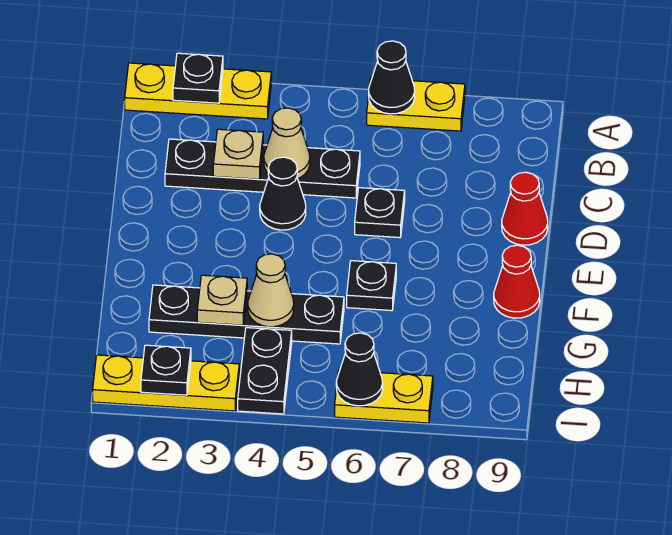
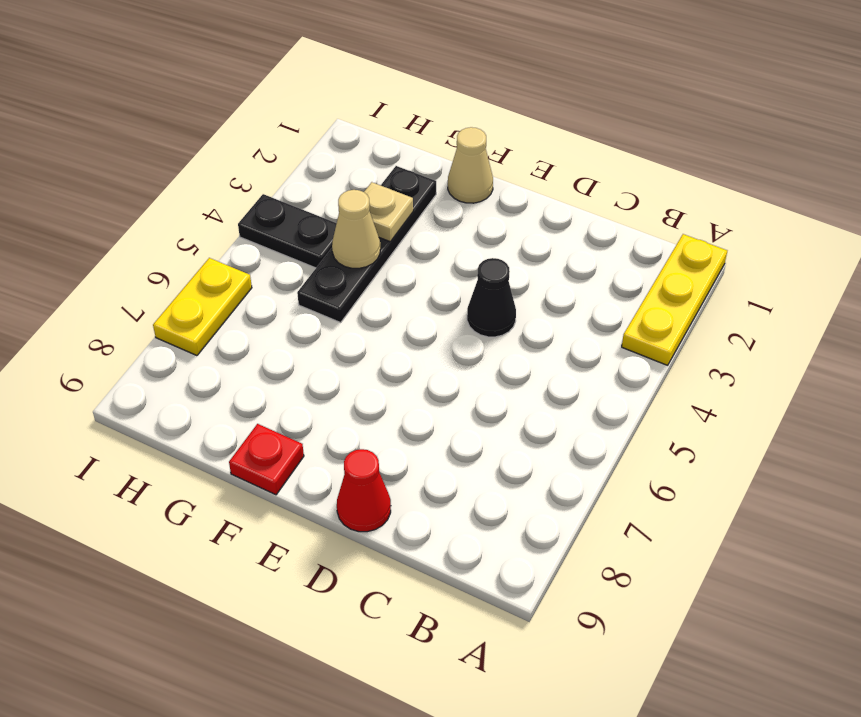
tan 1x1 cone [448,127,493,203] -> tan 1x1 cone moved to [264,108,310,179]
red 1x1 plate [229,424,304,495] -> red 1x1 cone [494,245,540,318]
none -> yellow 1x2 plate [367,78,465,131]
none -> black 1x4 plate [165,139,360,198]
none -> black 1x1 plate [355,188,405,238]

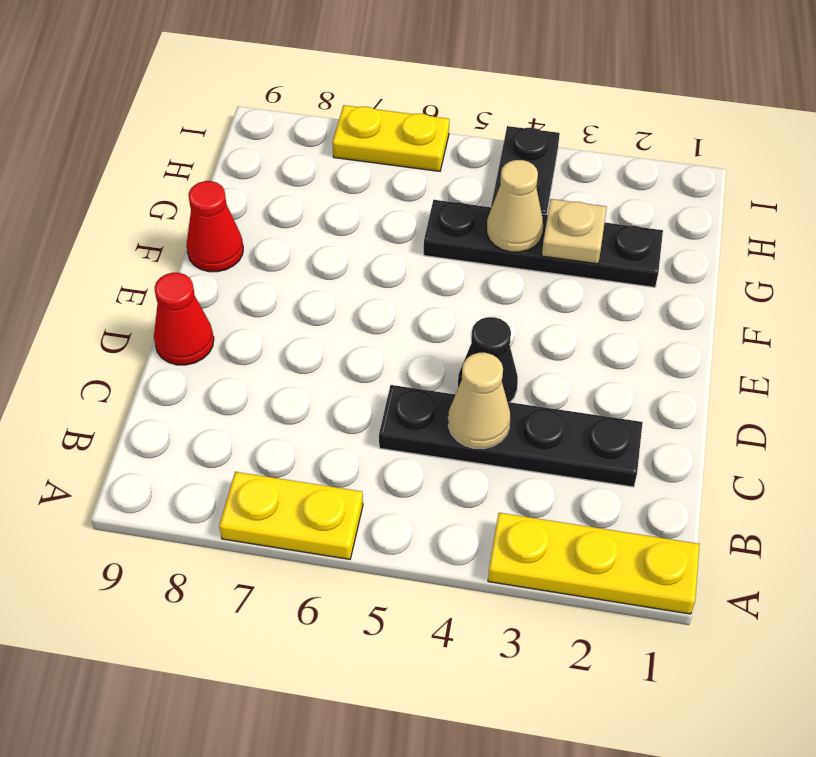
none -> black 1x1 plate [355,188,405,238]
none -> black 1x1 plate [347,261,396,311]
none -> yellow 1x3 plate [93,355,239,411]

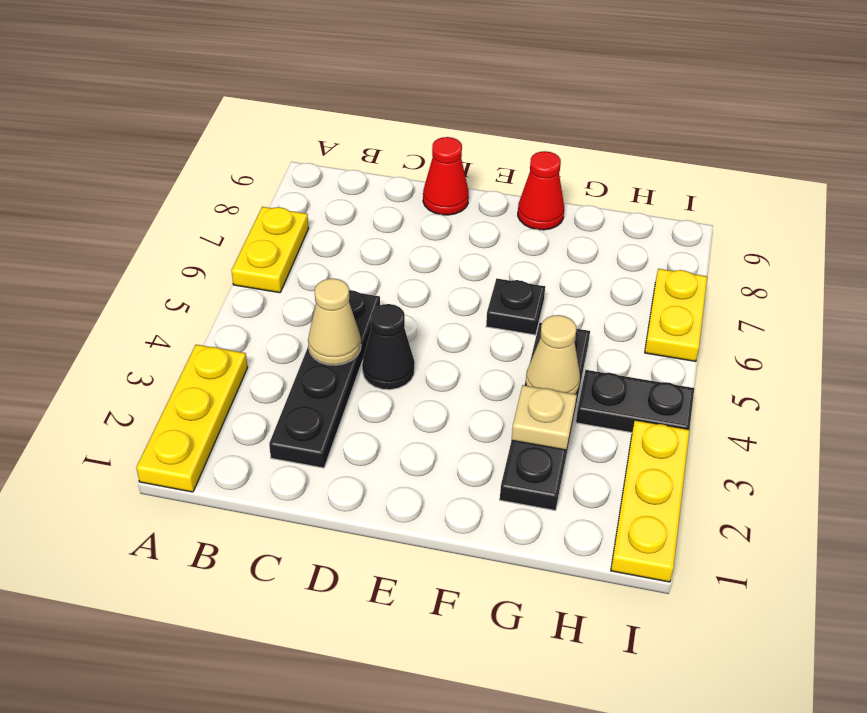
none -> black 1x1 plate [355,188,405,238]
none -> black 1x1 plate [173,53,223,103]
none -> black 1x1 cone [369,41,415,114]

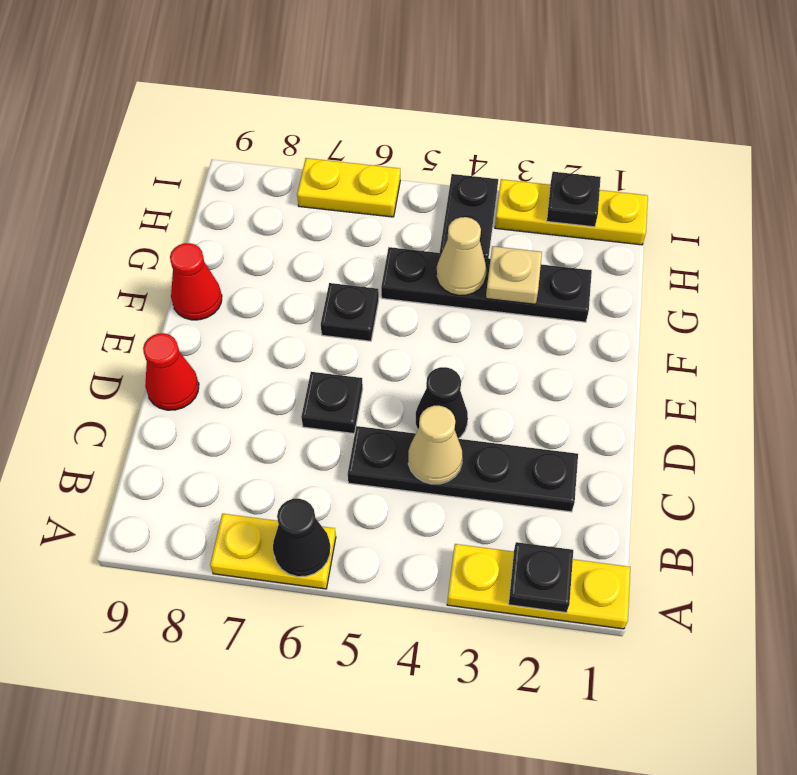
none -> tan 1x1 plate [213,129,263,179]
none -> black 1x1 cone [336,333,383,406]

